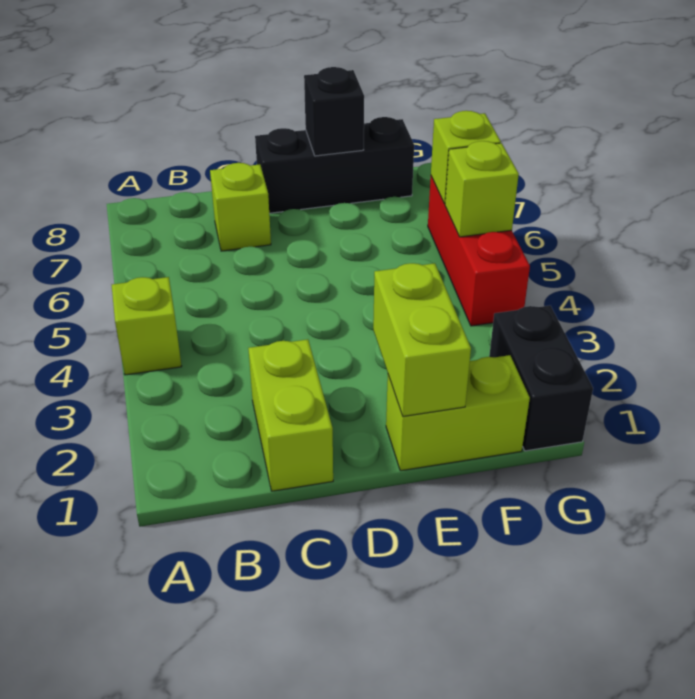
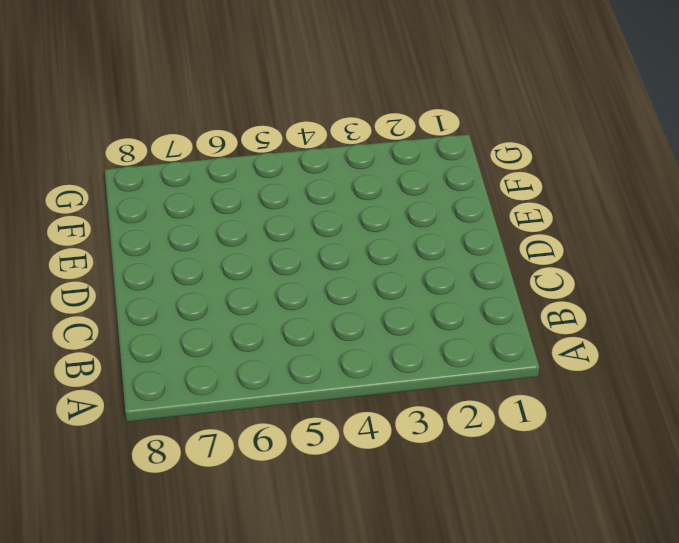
none -> lime 1x1 brick [112,277,182,375]
none -> lime 1x2 brick [248,339,333,491]

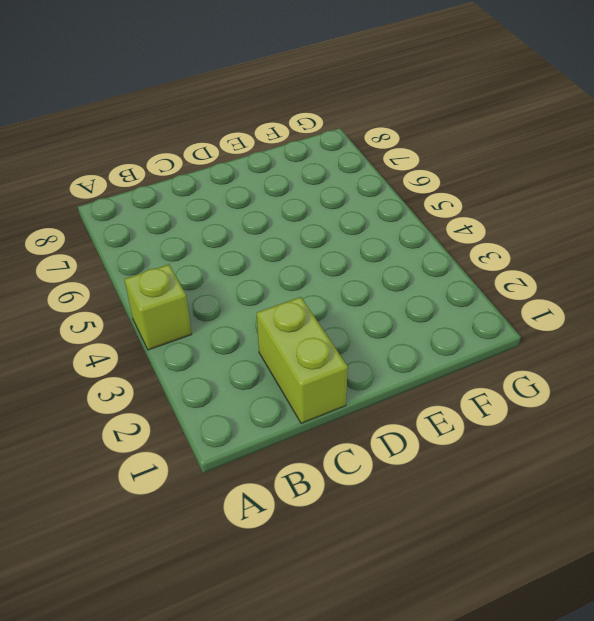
none -> lime 1x1 brick [210,163,271,251]
none -> black 1x3 brick [255,117,414,213]

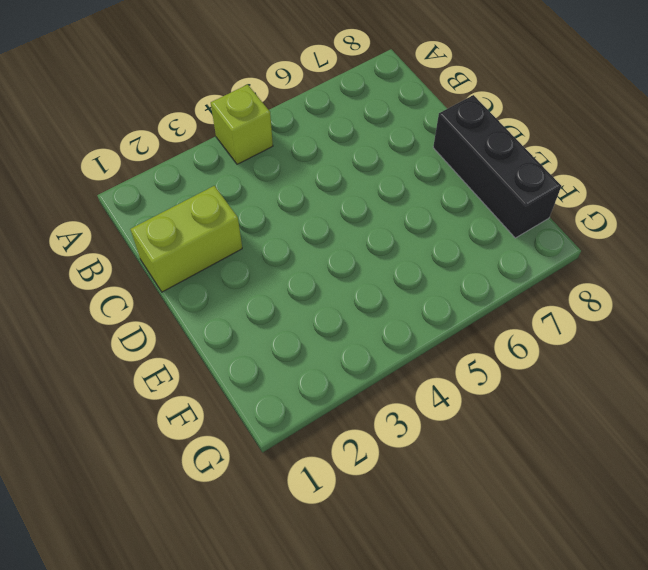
none -> lime 1x1 brick [210,163,271,251]
none -> lime 1x2 brick [386,355,530,471]

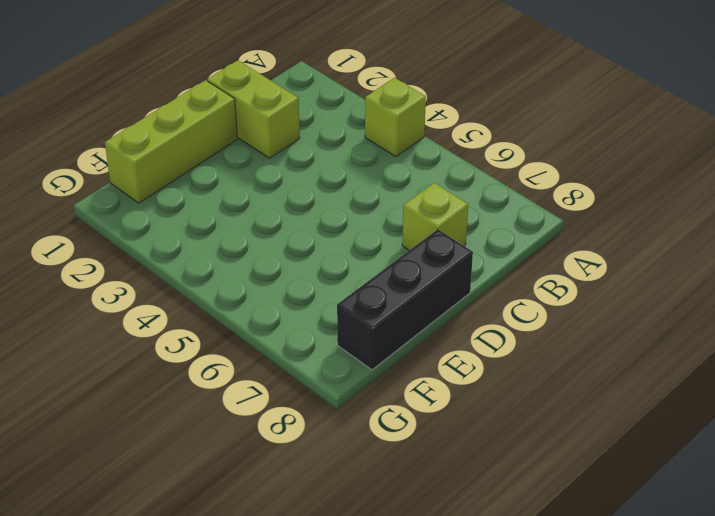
lime 1x3 brick [105,80,237,203] -> lime 1x2 brick [386,355,530,471]
none -> black 1x2 brick [489,306,593,451]
none -> red 1x3 brick [428,176,530,326]

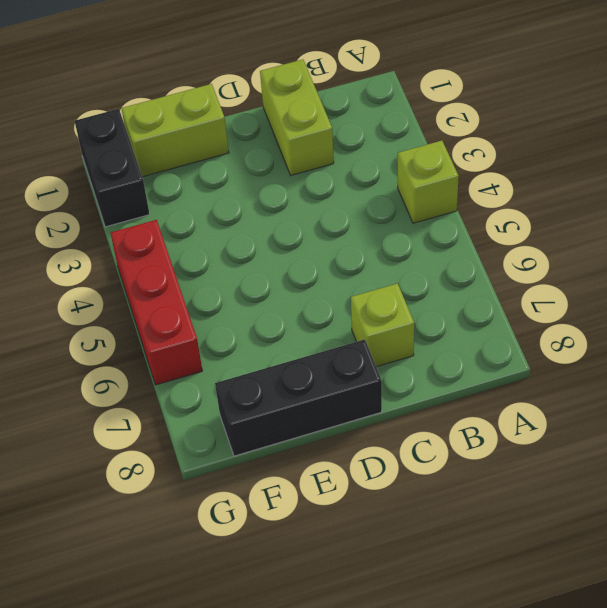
none -> lime 1x2 brick [373,263,471,416]
none -> black 1x1 brick [304,67,364,156]

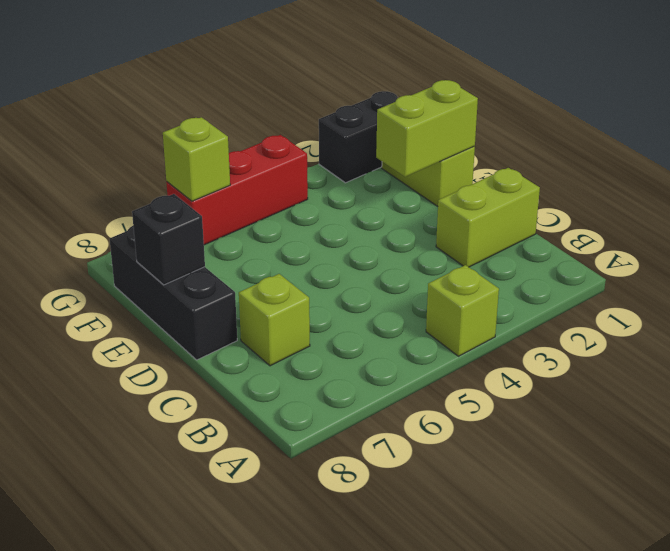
none -> lime 1x1 brick [445,141,519,237]

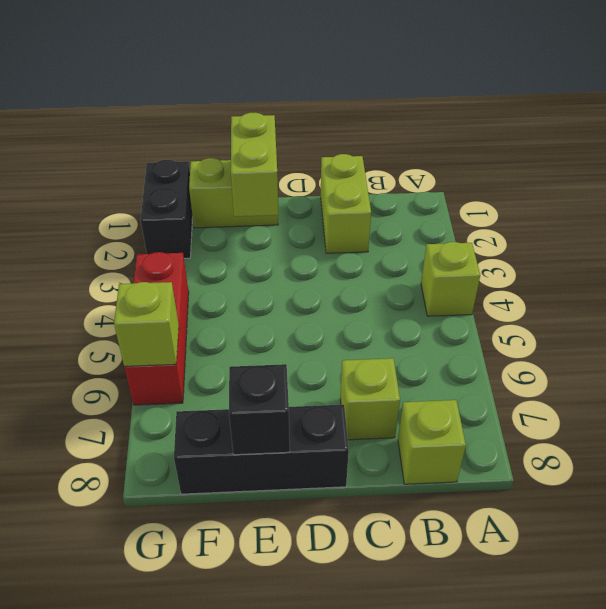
lime 1x1 brick [398,400,466,484] -> lime 1x1 brick moved to [445,141,519,237]

